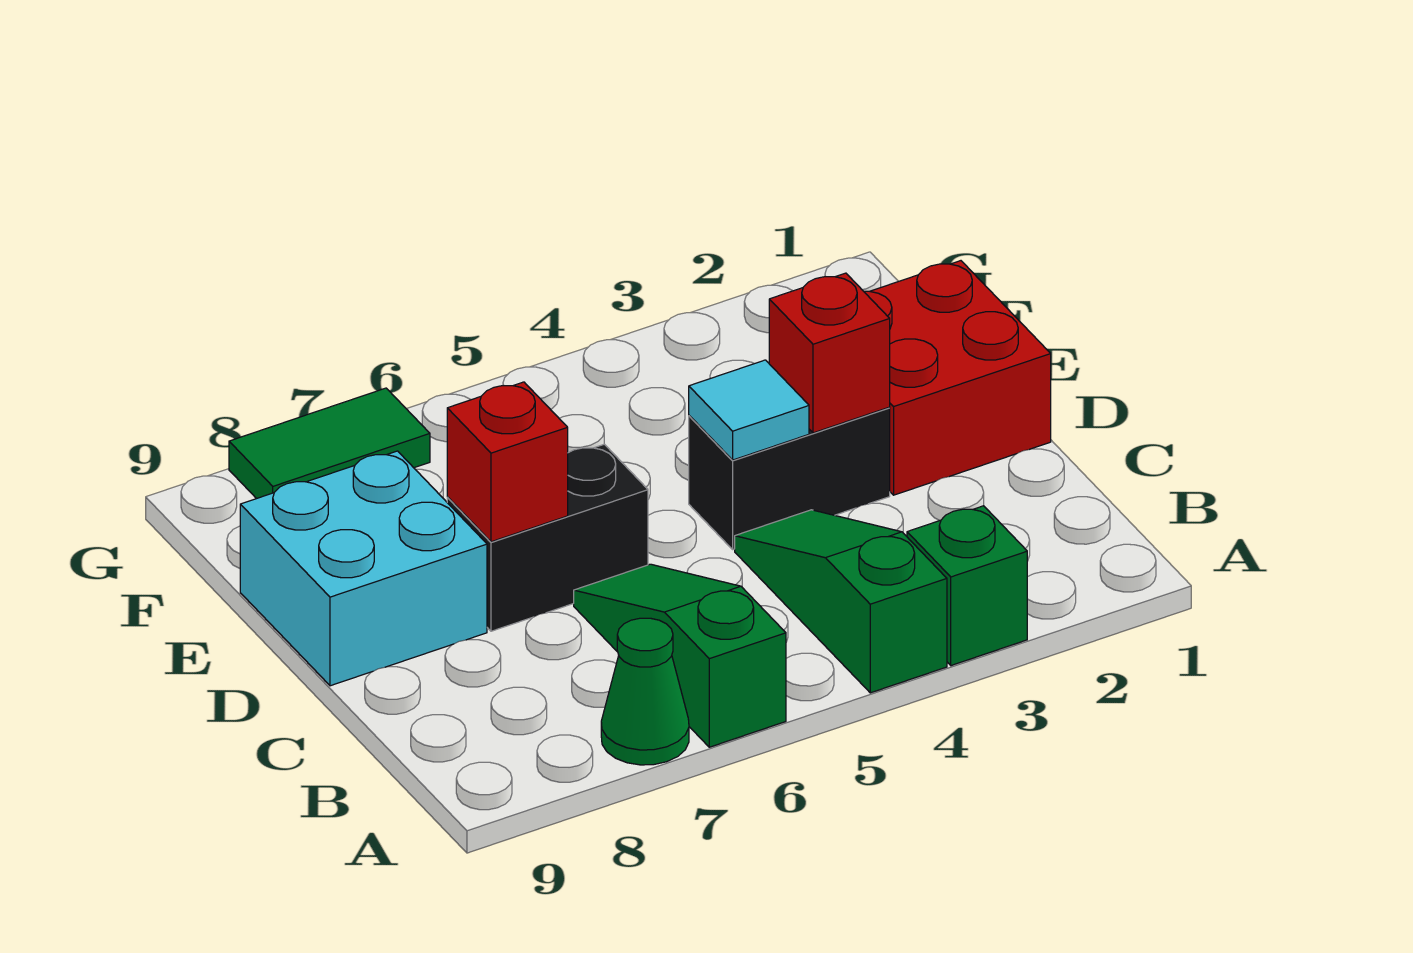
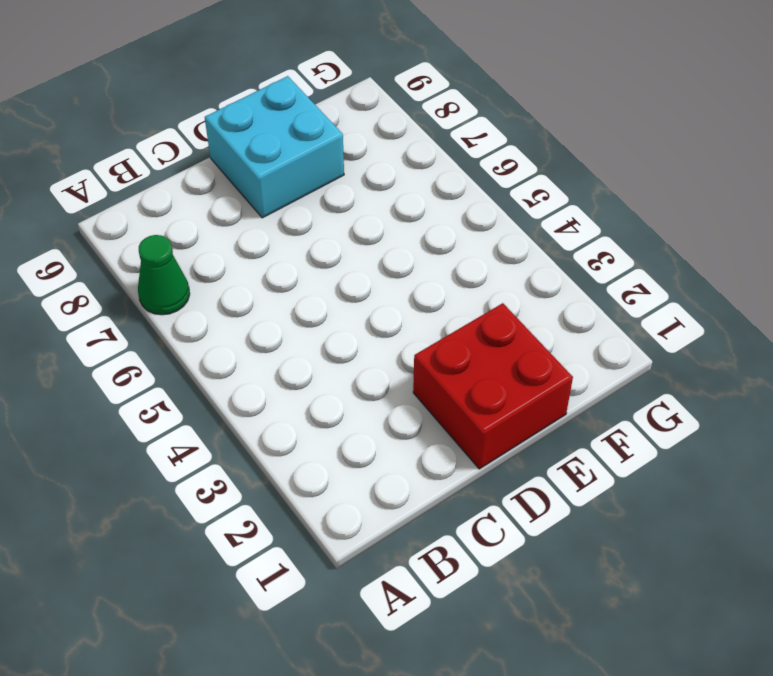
none -> green 1x1 brick [907,506,1027,666]
none -> green 1x3 slope [735,510,947,693]
none -> green 1x3 slope [574,564,786,747]

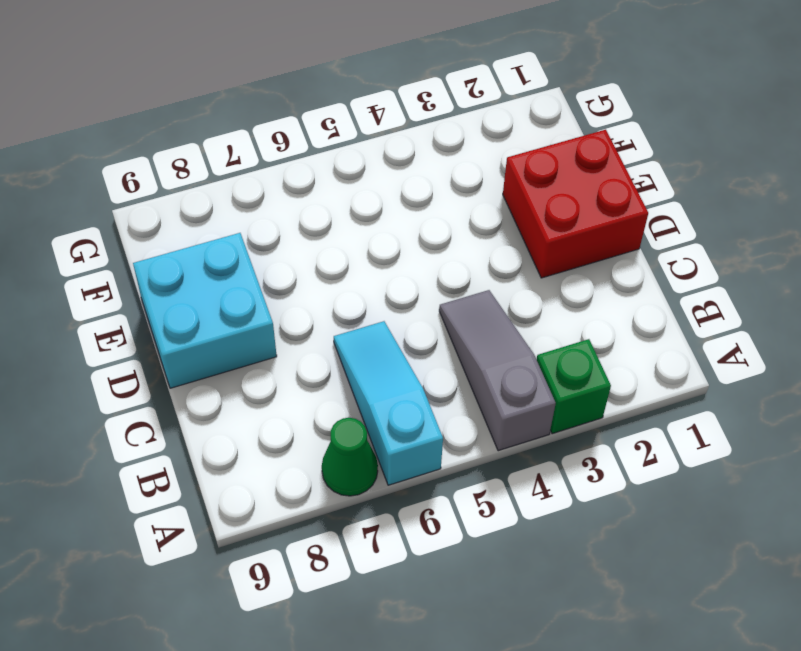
grey 1x3 slope [439,290,556,451] -> green 1x3 slope [735,510,947,693]
cyan 1x3 slope [334,321,443,485] -> green 1x3 slope [574,564,786,747]
none -> black 1x2 brick [689,408,890,549]
none -> black 1x2 brick [447,444,648,631]
none -> green 1x2 tile [229,388,430,499]

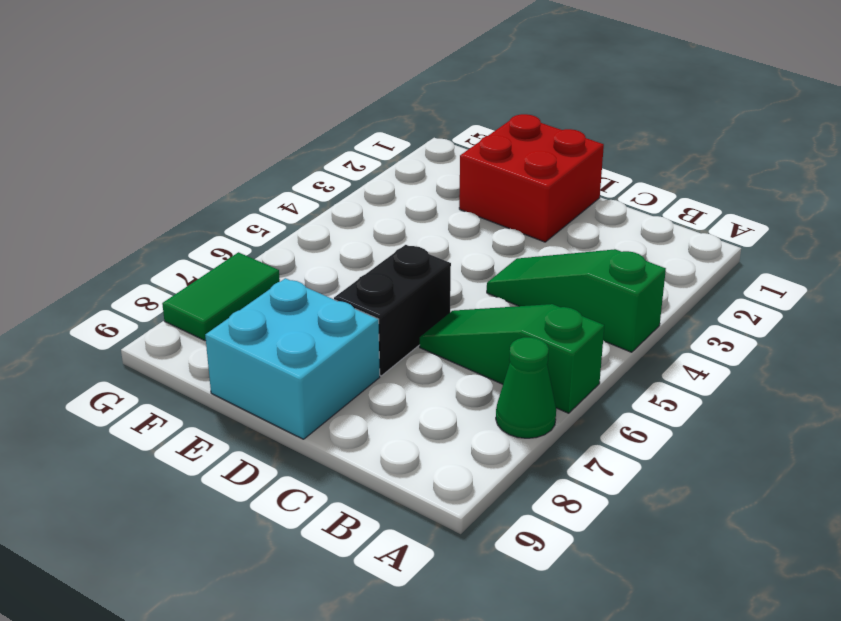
none -> green 1x1 brick [907,506,1027,666]
none -> black 1x2 brick [689,408,890,549]
none -> red 1x1 brick [769,273,890,433]

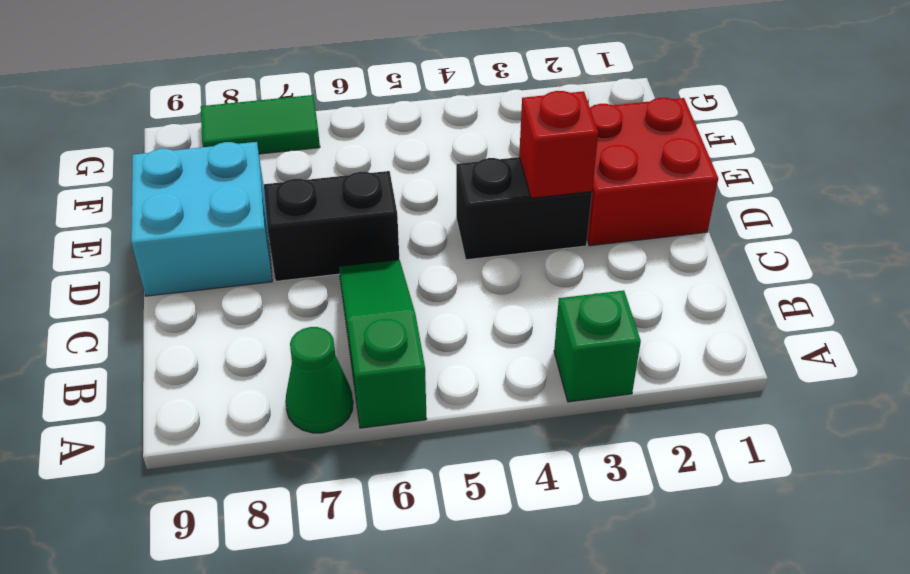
none -> green 1x3 slope [735,510,947,693]
none -> cyan 1x1 tile [689,360,809,460]
none -> red 1x1 brick [447,382,568,542]

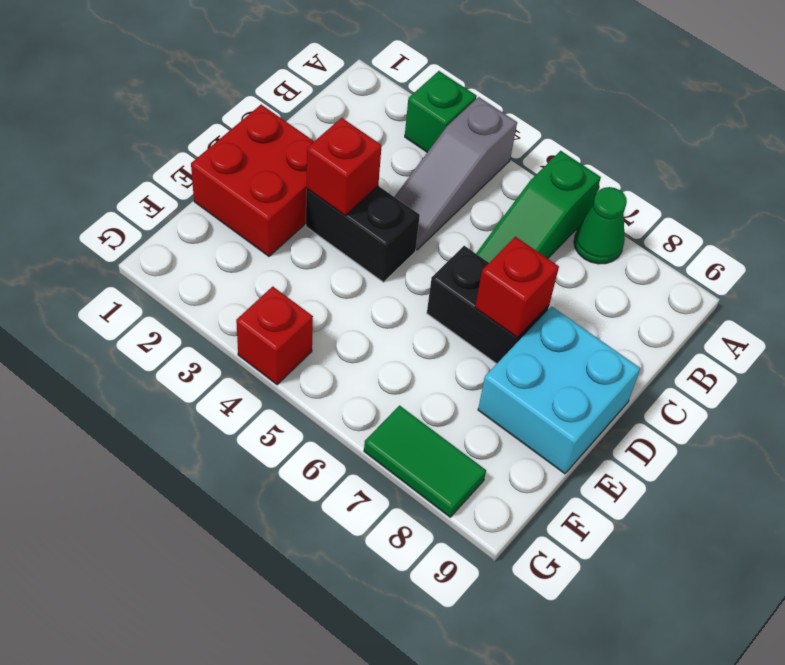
grey 1x3 slope [395,97,517,250] -> green 1x3 slope [735,510,947,693]
red 1x1 brick [236,286,313,385] -> none
none -> cyan 1x1 tile [689,360,809,460]

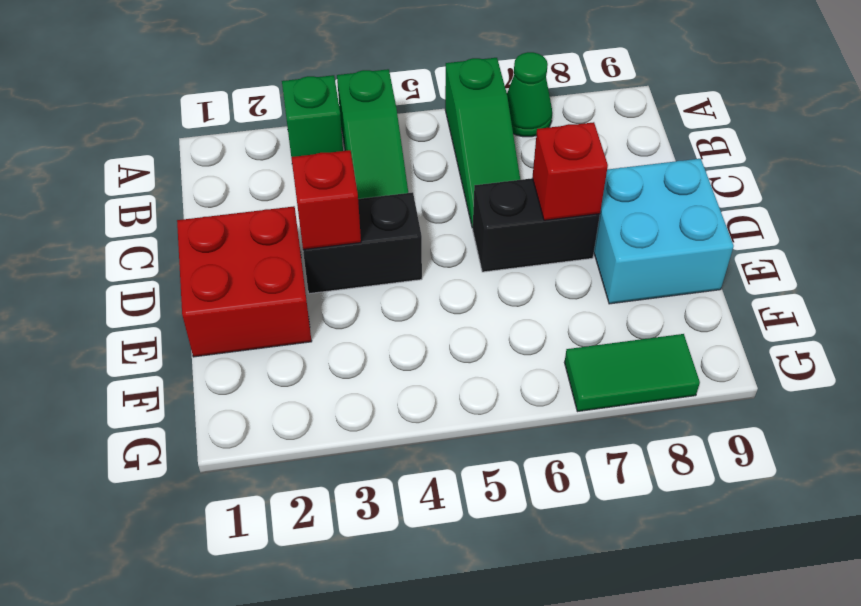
none -> cyan 1x1 tile [689,360,809,460]

